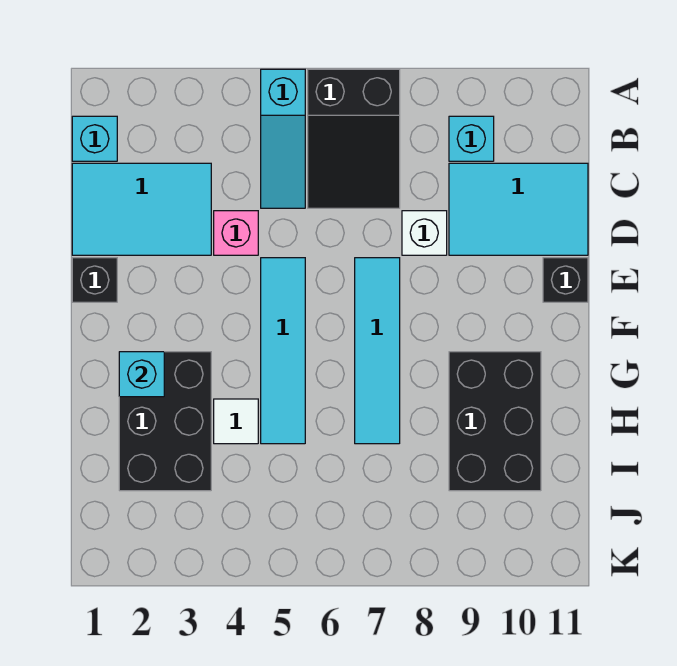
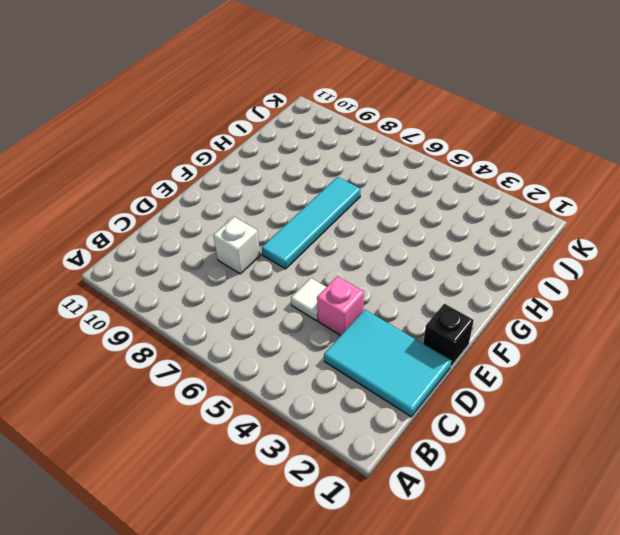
white 1x1 tile [291,278,326,321] -> white 1x1 tile moved to [214,399,258,444]
none -> cyan 1x3 slope [261,69,305,208]
none -> black 2x3 slope [308,69,400,208]
none -> cyan 1x1 brick [72,116,117,161]

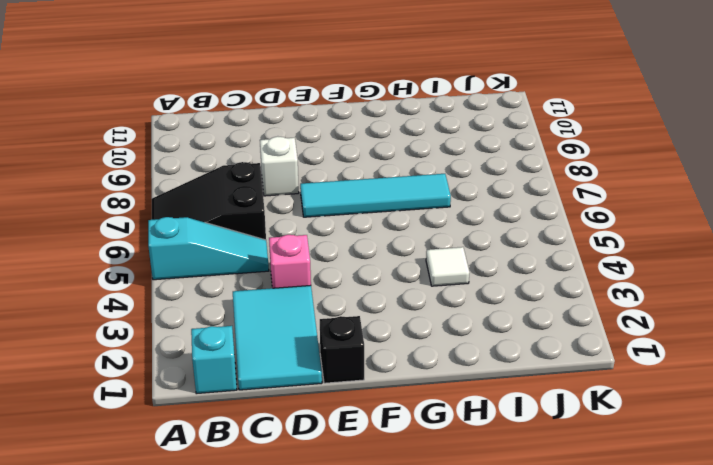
black 2x3 slope [152,162,266,240] -> black 2x3 slope turned to [308,69,400,208]
none -> cyan 1x1 brick [449,116,494,161]
none -> cyan 2x3 tile [449,163,588,255]
none -> cyan 1x4 tile [261,258,305,444]

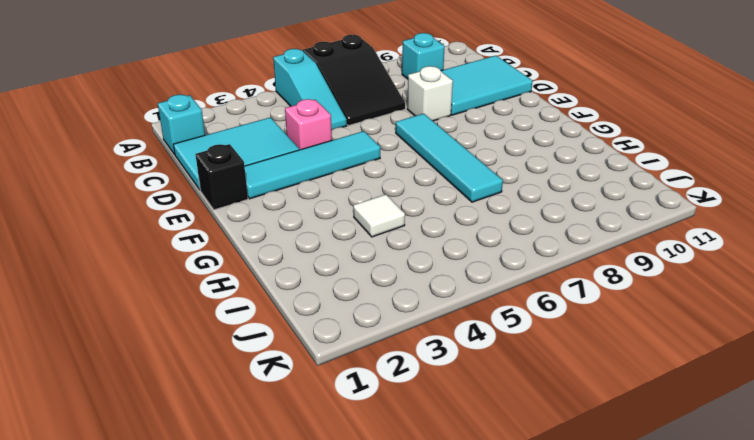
cyan 1x4 tile [245,131,380,199] -> cyan 1x4 tile turned to [261,258,305,444]
none -> black 1x1 brick [543,258,588,302]
none -> black 2x3 brick [119,352,211,491]
none -> black 2x3 brick [449,352,541,491]

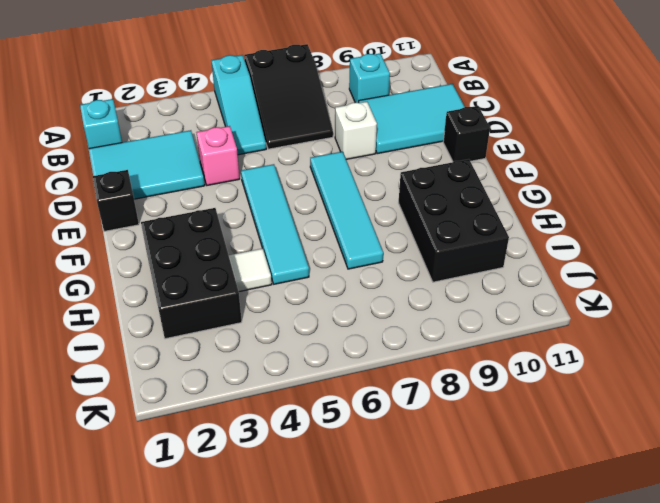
none -> cyan 1x1 brick [119,352,164,397]

